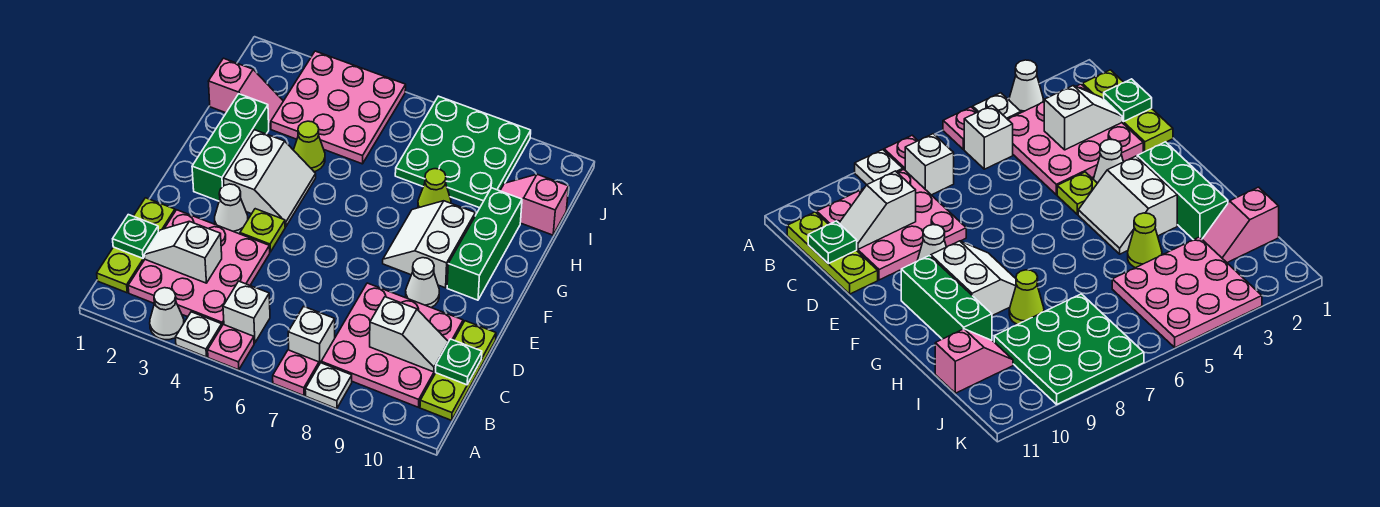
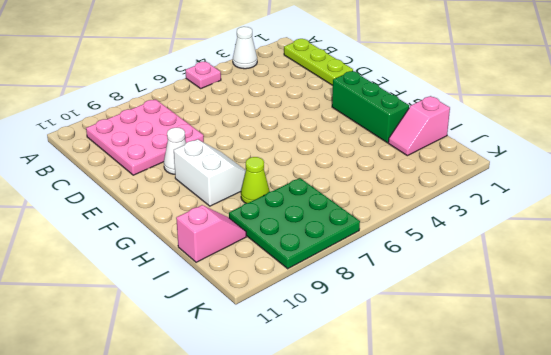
none -> white 1x1 plate [175,312,222,357]
none -> pink 1x1 plate [273,350,319,396]
none -> white 1x1 plate [305,363,352,409]

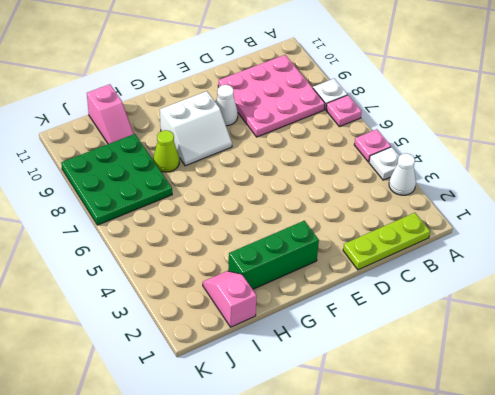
none -> pink 3x3 plate [128,210,270,325]
none -> white 1x1 brick [223,281,270,343]
none -> white 1x1 brick [288,306,335,364]

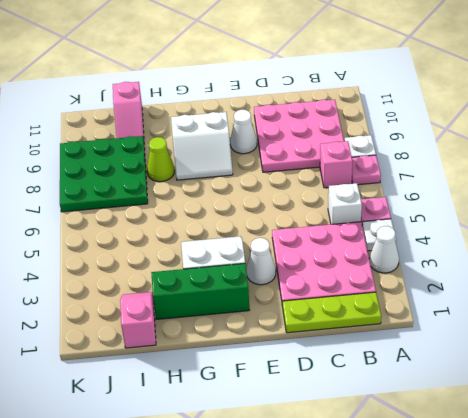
pink 1x1 brick [320,141,352,188] -> white 1x1 brick [288,306,335,364]
none -> lime 1x3 plate [420,321,496,420]
none -> lime 1x1 plate [240,209,285,252]
none -> green 1x3 brick [447,188,522,300]

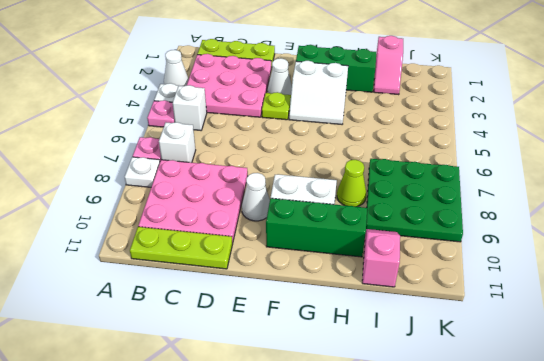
none -> lime 1x1 cone [294,121,325,172]
none -> pink 3x3 plate [271,51,406,164]
none -> green 1x1 plate [113,215,159,258]

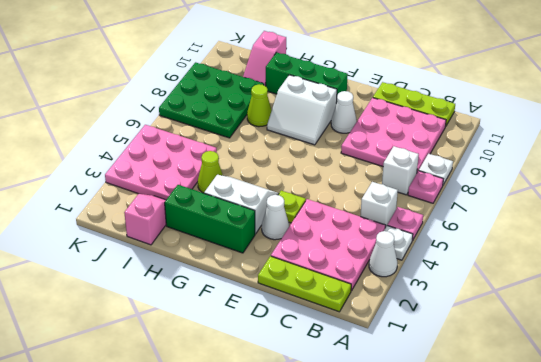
none -> green 1x1 plate [113,215,159,258]
none -> white 1x2 slope [144,221,222,283]
none -> white 1x2 slope [370,297,448,372]

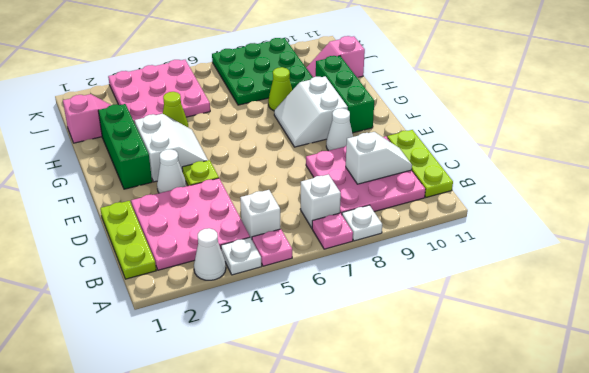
none -> green 1x1 plate [113,215,159,258]
none -> white 1x2 slope [144,221,222,283]
none -> green 1x1 plate [436,339,482,385]

